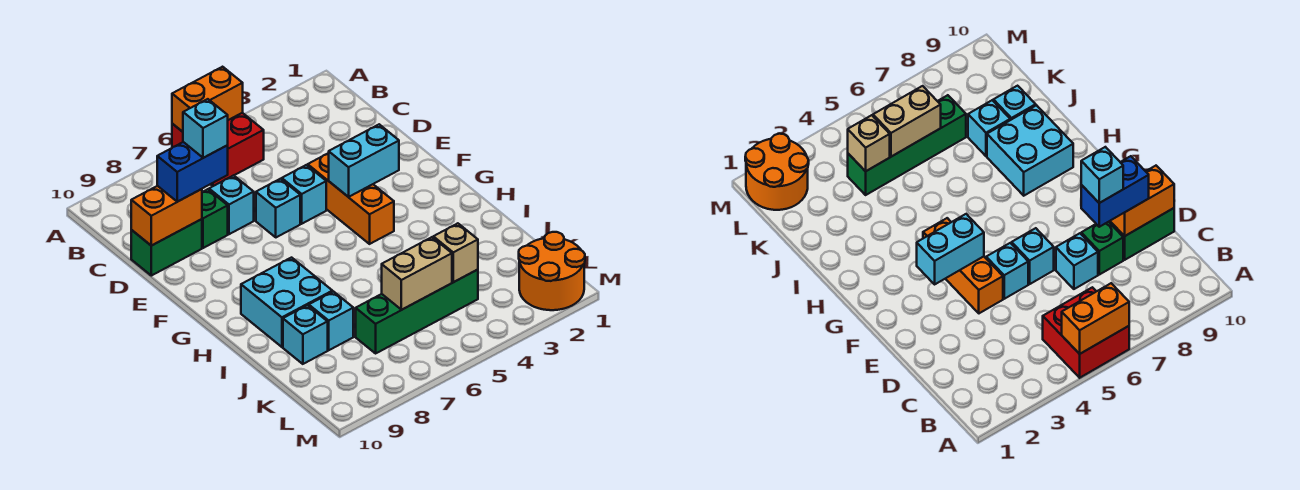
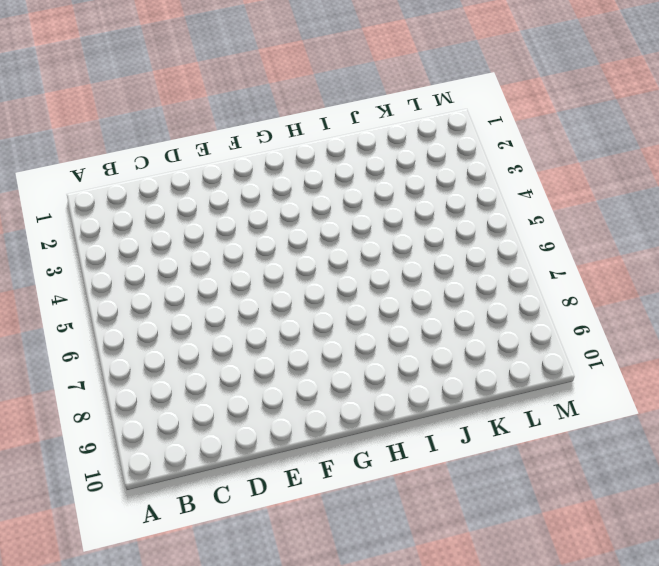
none -> red 2x2 brick [172,113,264,186]
none -> cyan 1x1 brick [209,175,254,234]
none -> green 1x1 brick [202,189,228,248]

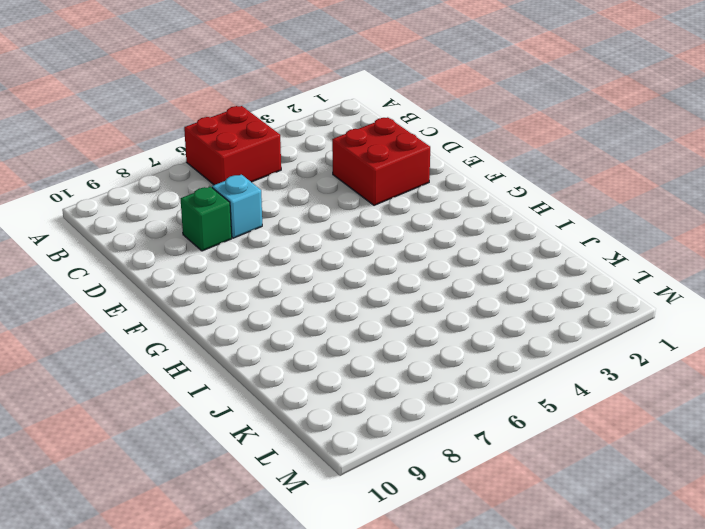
red 2x2 brick [332,117,430,205] -> none
none -> green 1x2 brick [131,219,202,276]
none -> orange 1x3 brick [308,153,394,244]
none -> cyan 1x1 brick [282,165,326,224]

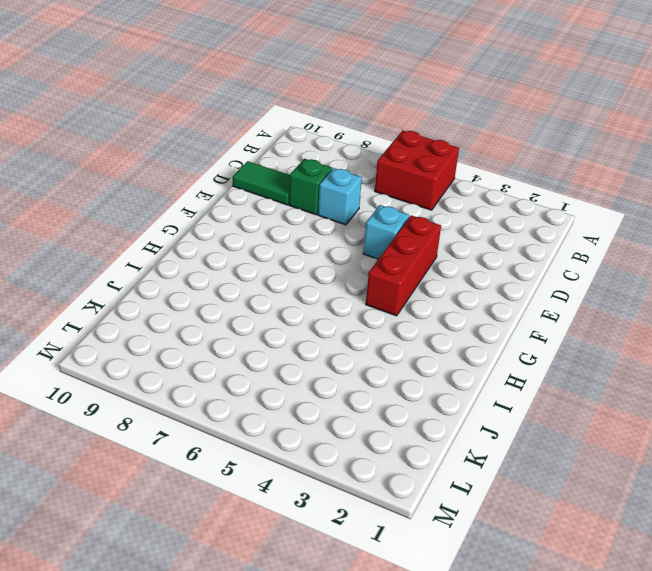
green 1x2 tile [233,161,290,205] -> green 1x2 brick [131,219,202,276]
red 1x3 brick [366,215,441,316] -> orange 1x3 brick [308,153,394,244]
none -> cyan 1x1 brick [256,179,300,237]
none -> cyan 2x2 brick [241,258,332,347]
none -> cyan 1x1 brick [309,292,353,350]

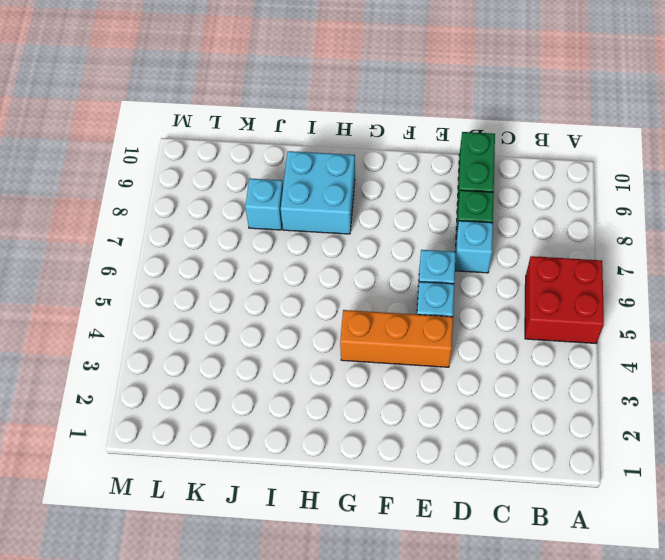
none -> cyan 1x1 brick [283,305,328,364]
none -> green 1x4 brick [356,270,478,353]
none -> orange 2x2 round brick [519,232,585,310]

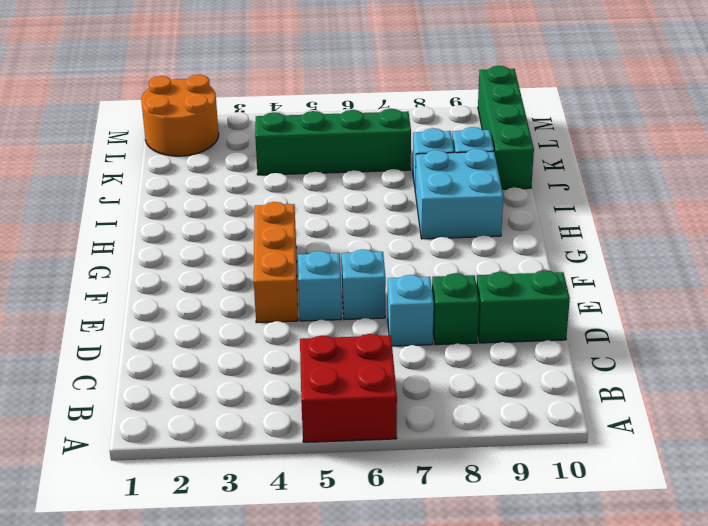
green 1x4 brick [478,66,534,189] -> none
none -> orange 1x2 brick [172,67,243,132]
none -> orange 1x2 brick [131,186,202,246]
none -> cyan 1x2 brick [329,124,399,197]

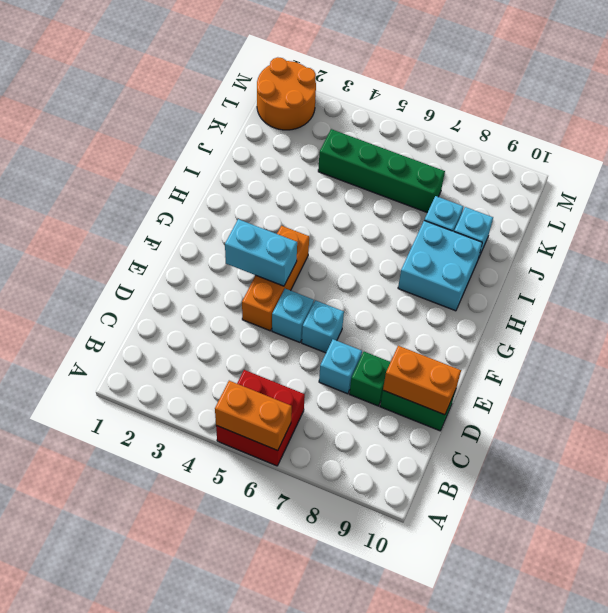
none -> tan 1x1 brick [433,223,478,282]
none -> tan 1x2 brick [382,237,452,310]
none -> blue 1x2 brick [157,142,228,202]

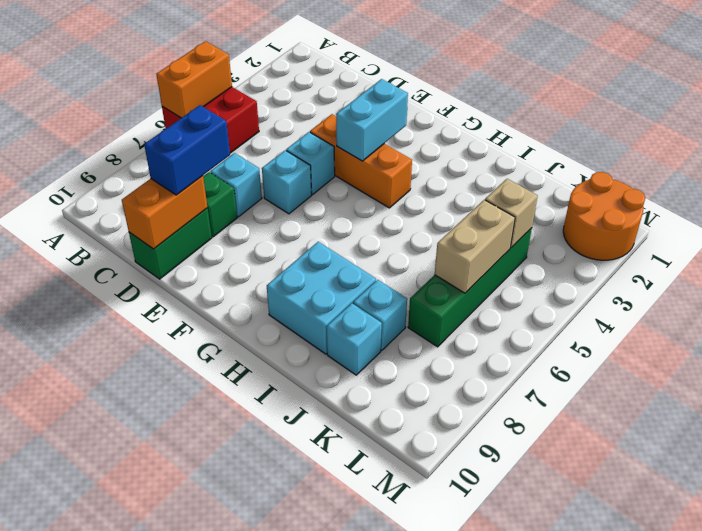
none -> cyan 1x1 brick [183,99,228,158]

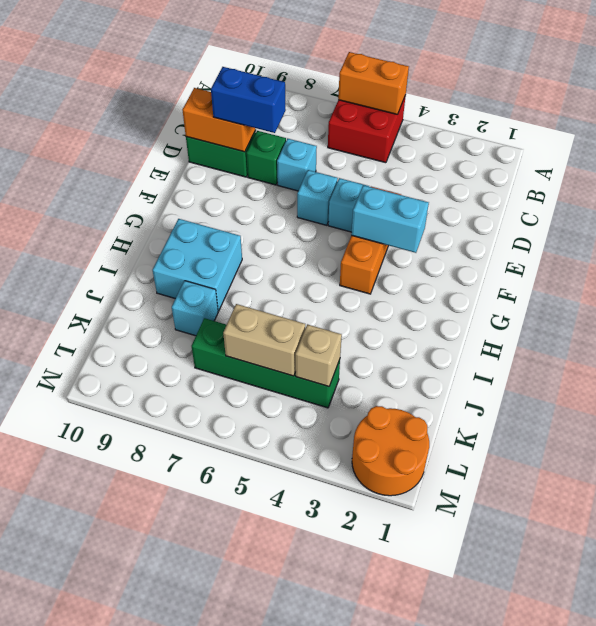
none -> cyan 1x1 brick [283,305,328,364]
none -> cyan 1x1 brick [183,99,228,158]

